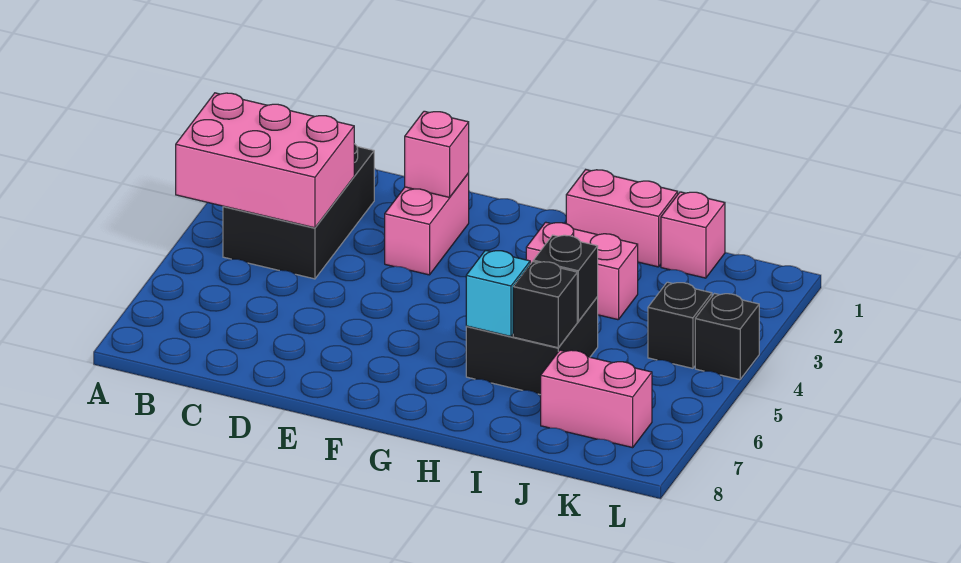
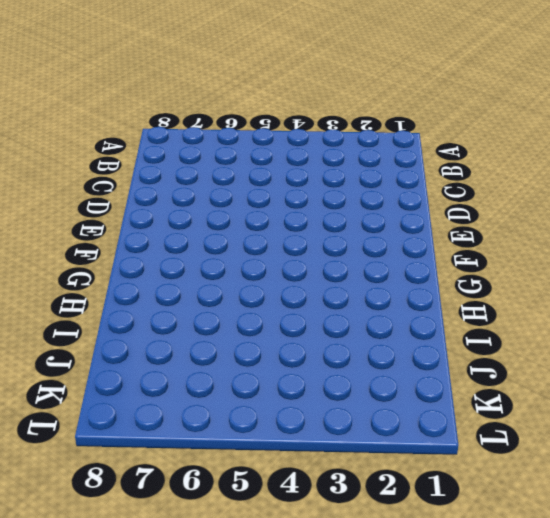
none -> black 2x3 brick [223,144,374,279]
none -> pink 1x2 brick [385,173,469,275]
none -> pink 1x2 brick [566,170,678,267]

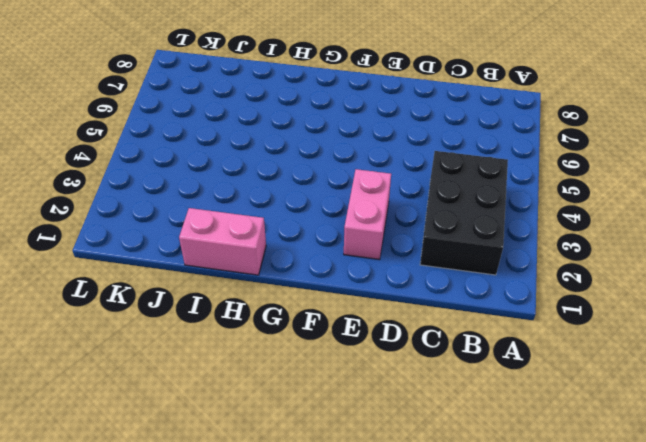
none -> pink 1x2 brick [526,222,638,320]
none -> black 2x2 brick [466,297,598,395]
none -> pink 1x1 brick [661,192,725,278]

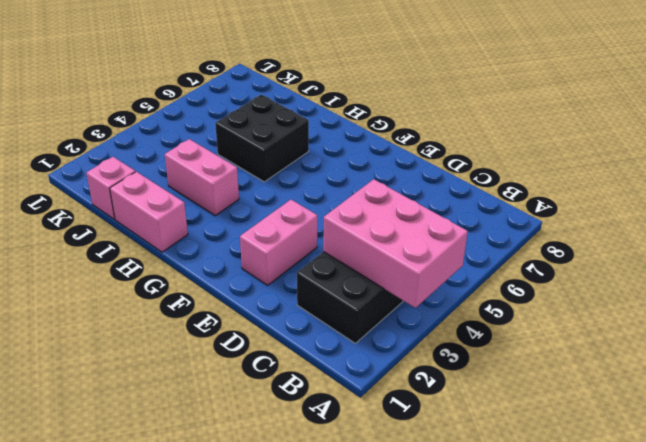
none -> pink 1x2 brick [541,350,652,448]
none -> black 1x1 brick [648,282,712,368]
none -> black 1x1 brick [695,294,759,380]

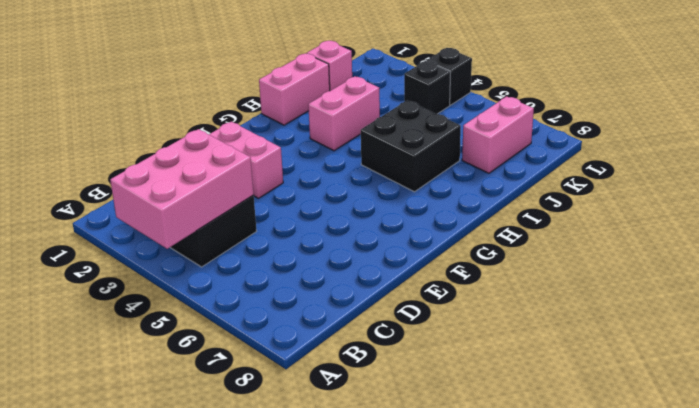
none -> pink 1x1 brick [404,111,469,197]
none -> cyan 1x1 brick [466,250,530,336]
none -> black 1x1 brick [533,235,598,321]

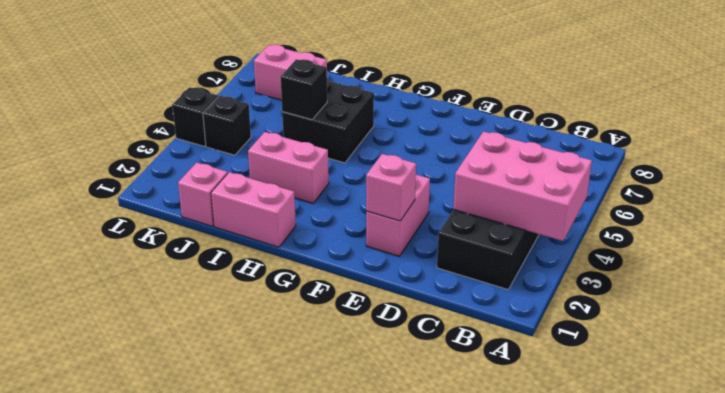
none -> cyan 1x1 brick [466,250,530,336]
none -> black 1x1 brick [513,262,577,348]

